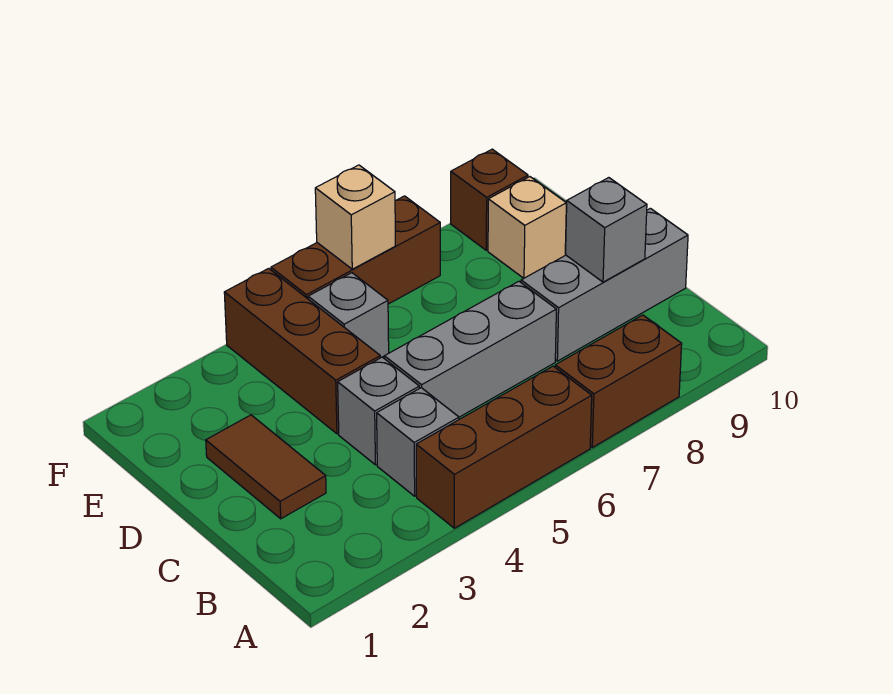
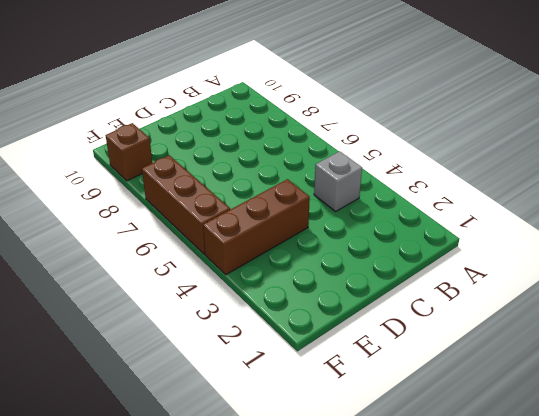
none -> brown 1x3 brick [416,366,592,528]
none -> brown 1x2 brick [555,315,682,447]
none -> brown 1x2 tile [206,415,326,519]

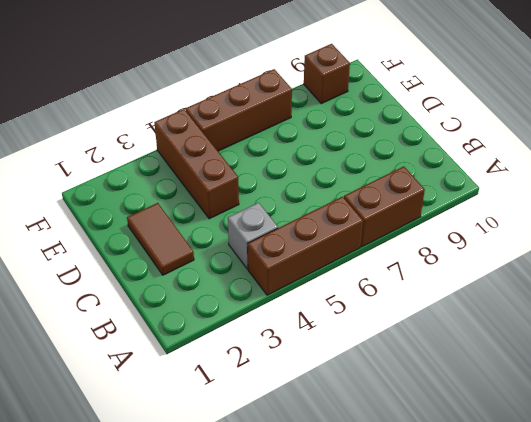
none -> grey 1x1 brick [338,357,419,465]
none -> grey 1x3 brick [384,281,556,417]
none -> grey 1x3 brick [521,208,688,361]

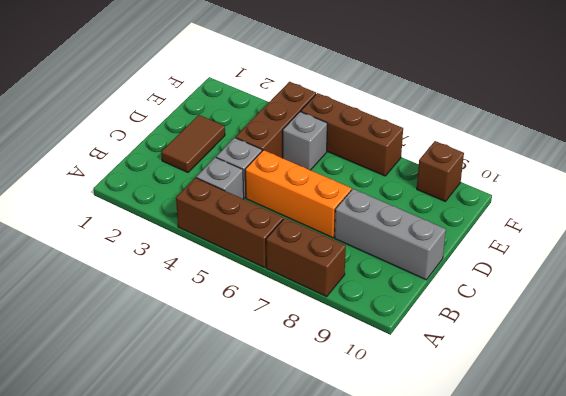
orange 1x3 brick [245,150,351,238] -> grey 1x3 brick [384,281,556,417]
none -> tan 1x1 brick [488,177,566,278]
none -> grey 1x1 brick [566,178,647,282]
none -> tan 1x1 brick [315,165,395,269]

